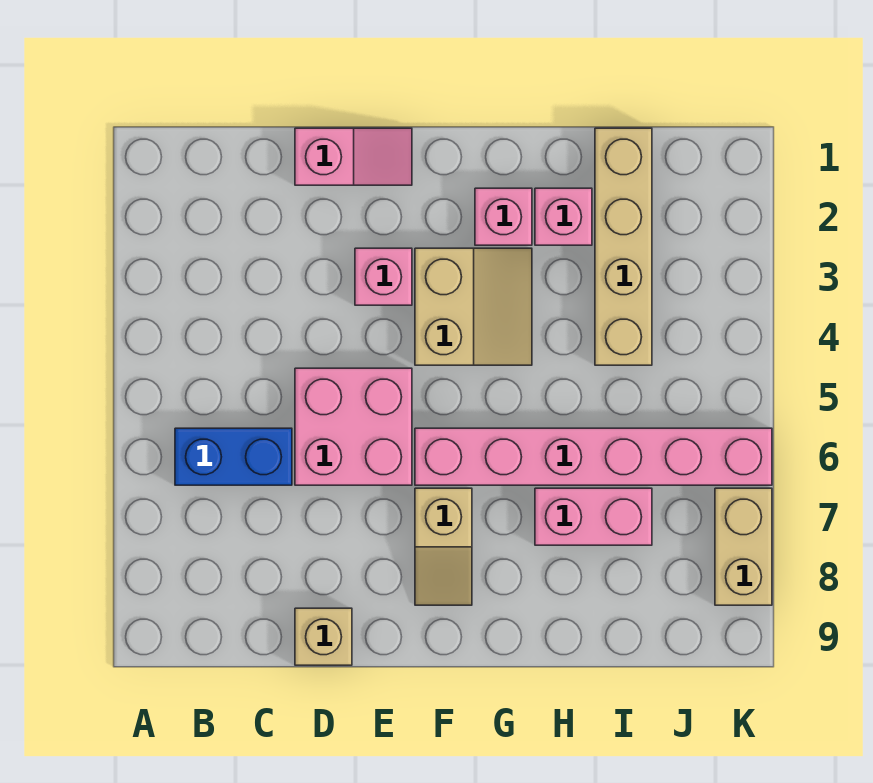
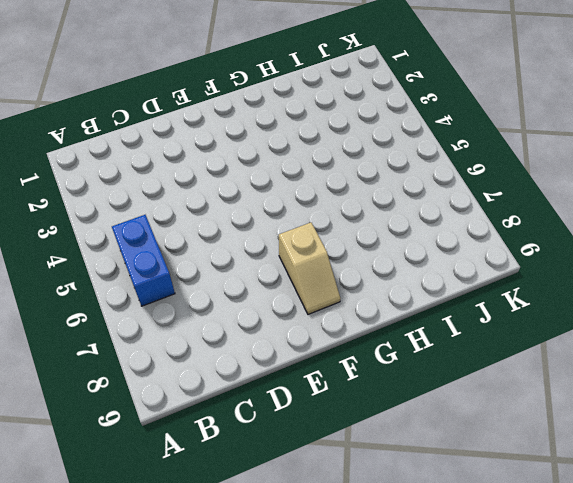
blue 1x2 brick [112,215,175,306] -> blue 1x2 brick turned to [175,428,292,485]
none -> pink 1x2 slope [295,128,412,185]
none -> pink 2x2 brick [295,368,412,485]
none -> tan 1x1 brick [295,608,352,665]

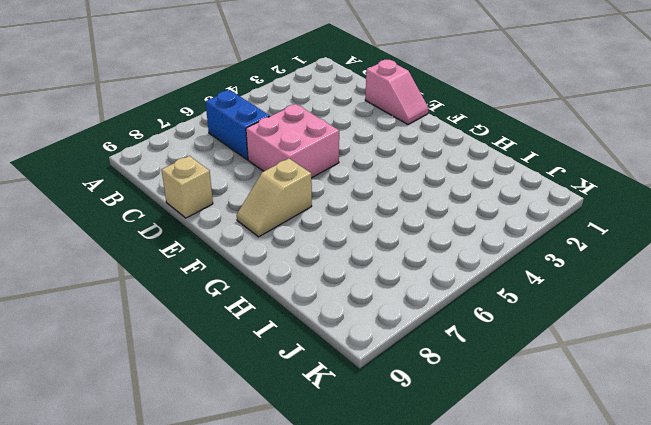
none -> pink 1x1 brick [355,248,412,305]
none -> tan 2x2 slope [415,248,532,365]
none -> pink 1x6 brick [415,428,772,485]

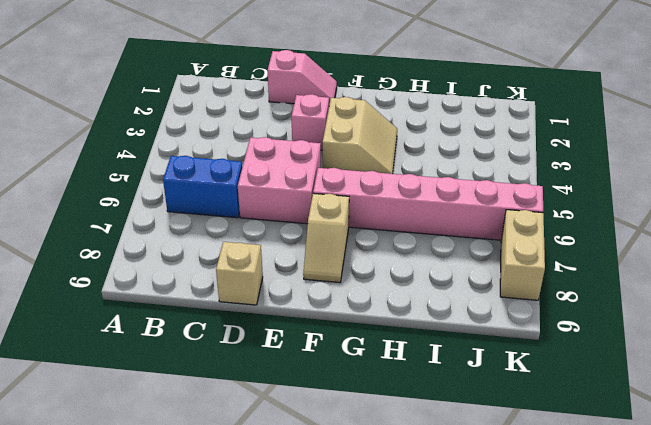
none -> pink 1x1 brick [475,188,532,245]
none -> pink 1x1 brick [535,188,592,245]
none -> pink 1x2 brick [535,488,652,545]

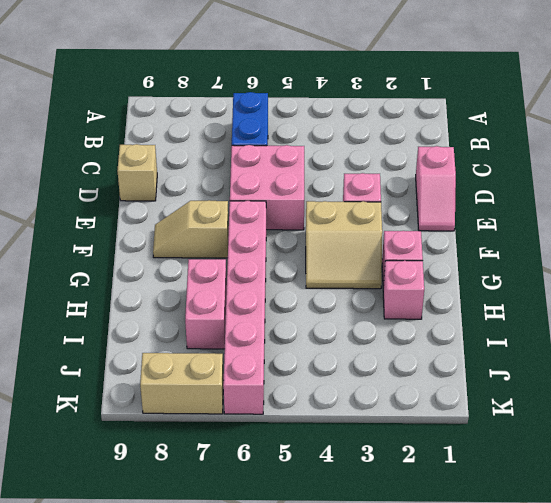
none -> tan 1x4 brick [595,128,652,365]

